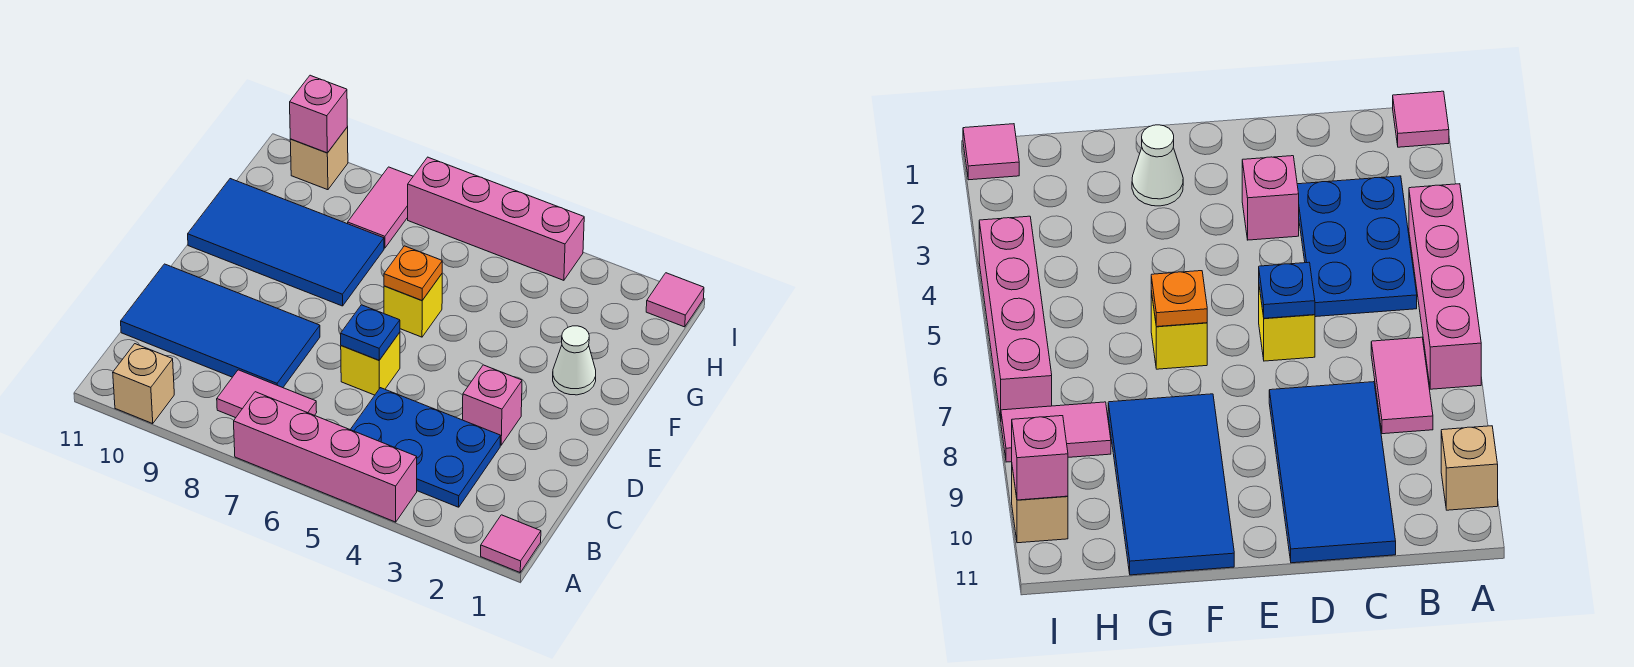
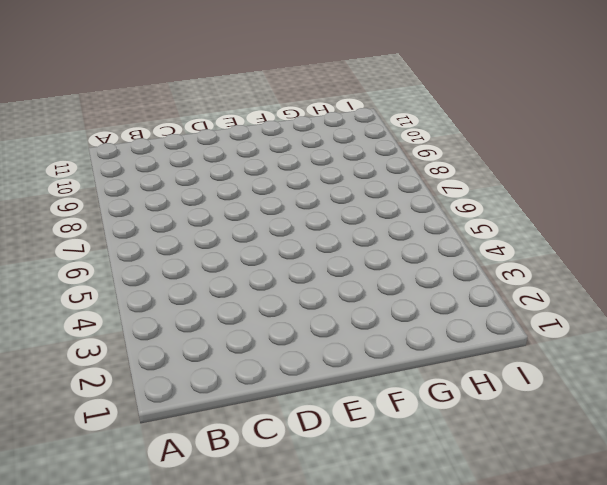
none -> pink 1x1 tile [481,515,541,572]
none -> pink 1x4 brick [234,392,417,522]
none -> tan 1x1 brick [113,344,174,424]

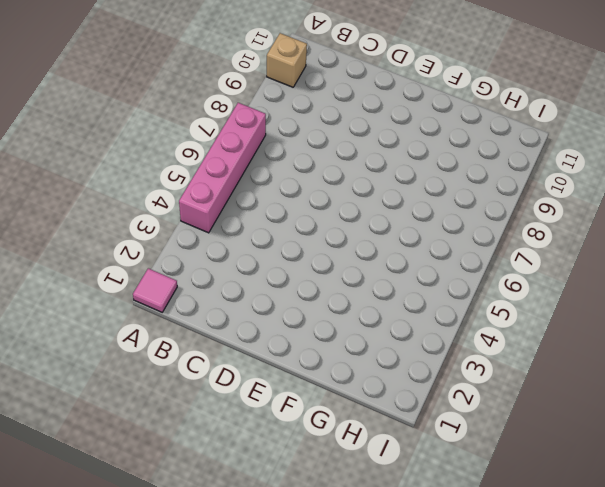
none -> blue 2x3 plate [350,388,501,507]
none -> pink 1x2 tile [217,370,317,418]
none -> blue 2x4 tile [121,264,320,388]

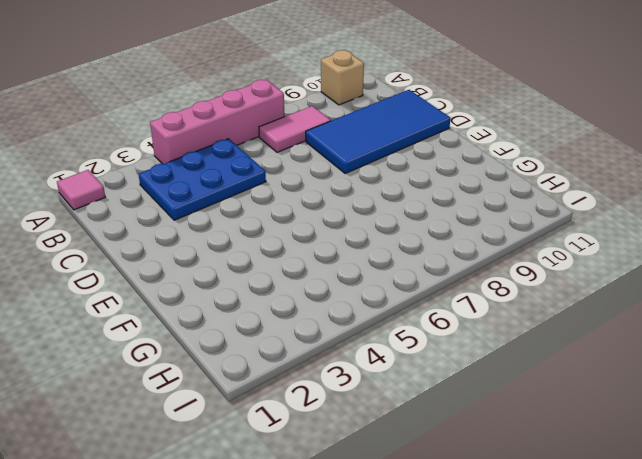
none -> pink 1x1 brick [463,365,522,445]
none -> yellow 1x1 brick [341,332,400,395]
none -> white 1x1 cone [553,326,596,395]

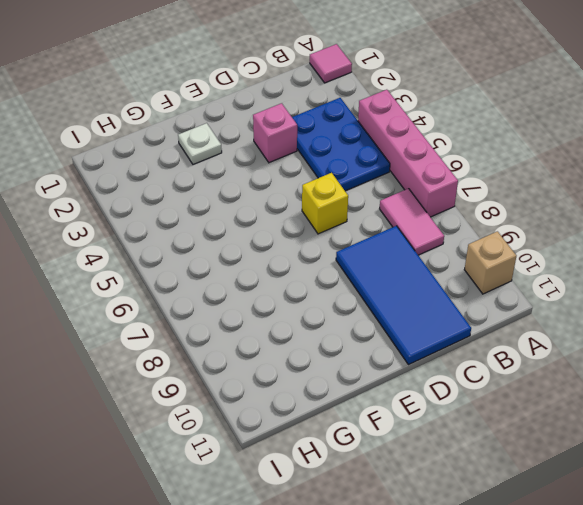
white 1x1 plate [178,123,222,164] -> white 1x1 cone [553,326,596,395]
none -> yellow 1x1 brick [384,274,442,337]
none -> blue 2x4 tile [188,179,384,306]
none -> pink 1x2 tile [348,167,413,248]

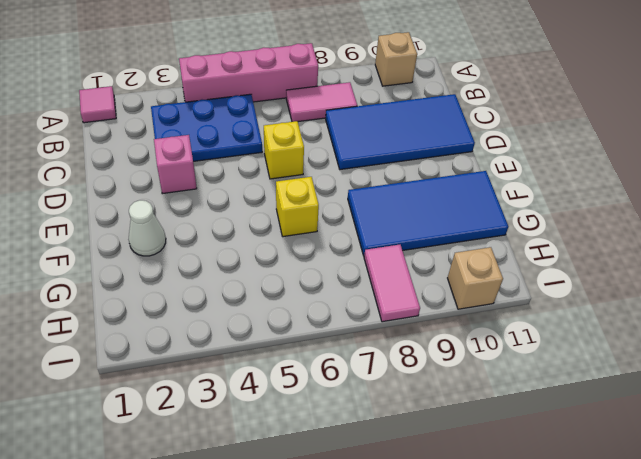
none -> pink 1x1 tile [646,273,704,327]
none -> pink 1x4 brick [408,157,584,280]
none -> blue 1x1 plate [341,305,400,360]

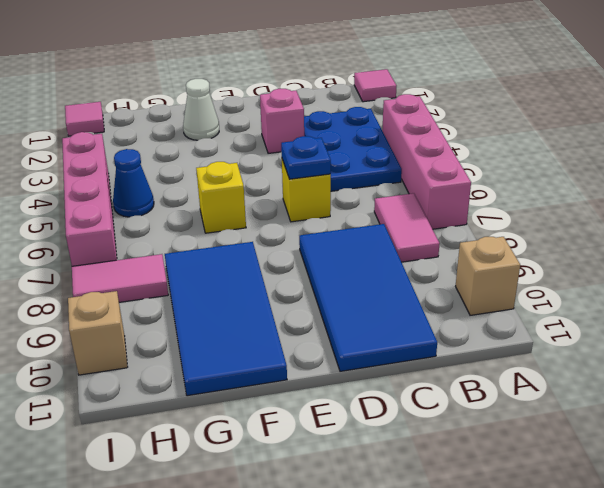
blue 1x1 cone [113,149,154,217] -> none
none -> orange 1x1 plate [384,246,442,300]
none -> pink 1x1 brick [290,75,347,153]

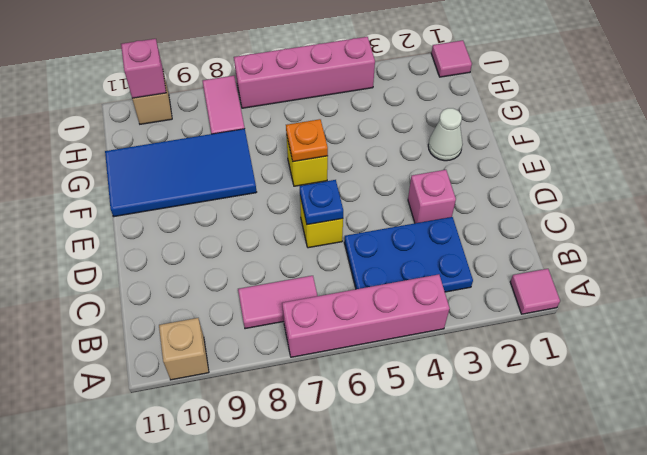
none -> blue 2x4 tile [121,264,320,388]

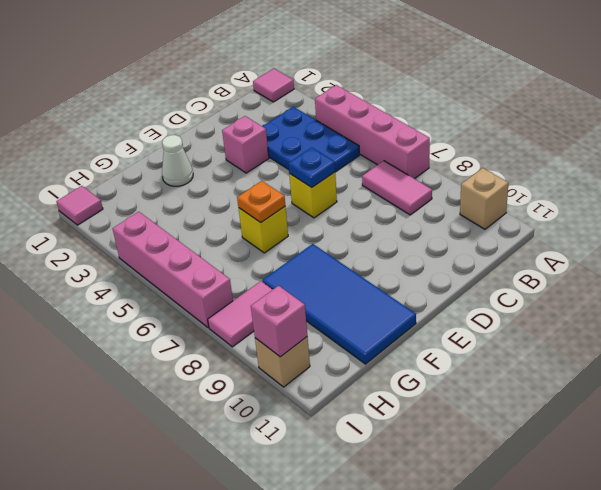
none -> blue 2x4 tile [121,264,320,388]

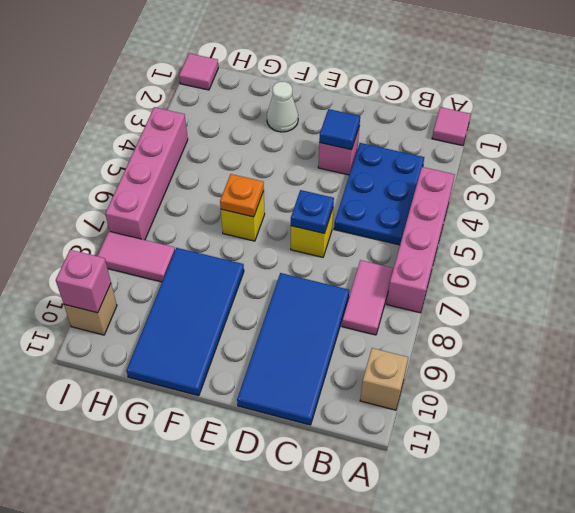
blue 1x1 tile [319,109,360,150] -> none

